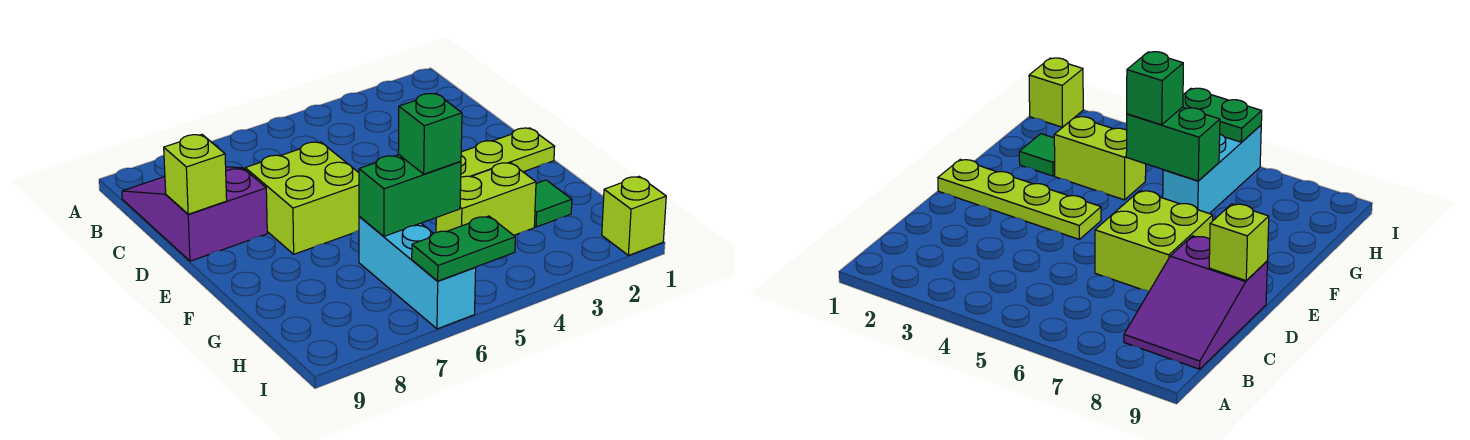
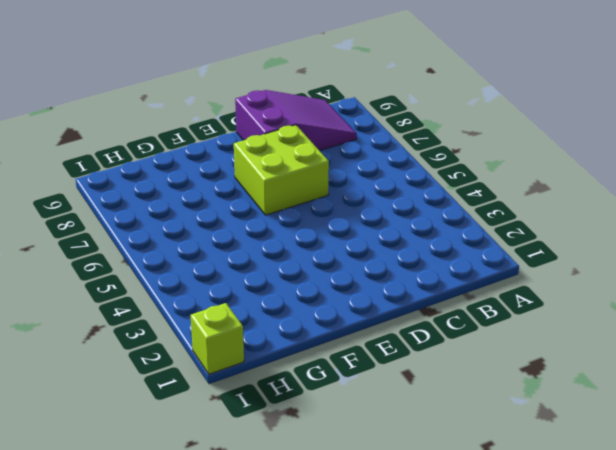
none -> lime 1x4 plate [461,128,555,177]
none -> green 1x1 tile [534,180,572,227]

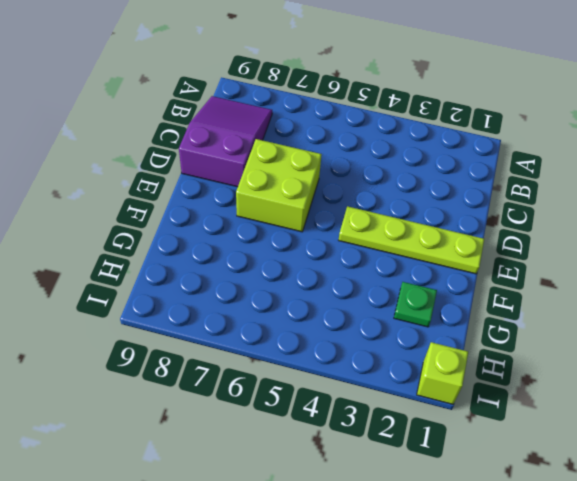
green 1x1 plate [394,282,437,327] -> green 1x1 tile [534,180,572,227]
none -> lime 1x2 brick [436,162,536,235]
none -> cyan 1x3 brick [359,216,476,329]

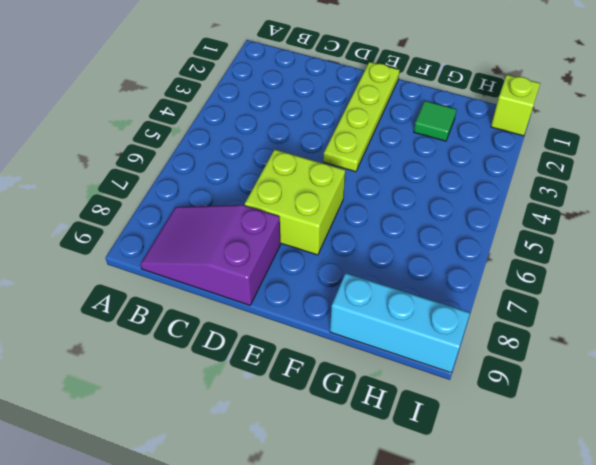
cyan 1x3 brick [330,273,470,373] -> cyan 1x3 brick moved to [359,216,476,329]
none -> lime 1x2 brick [436,162,536,235]
none -> lime 1x1 brick [164,135,227,214]

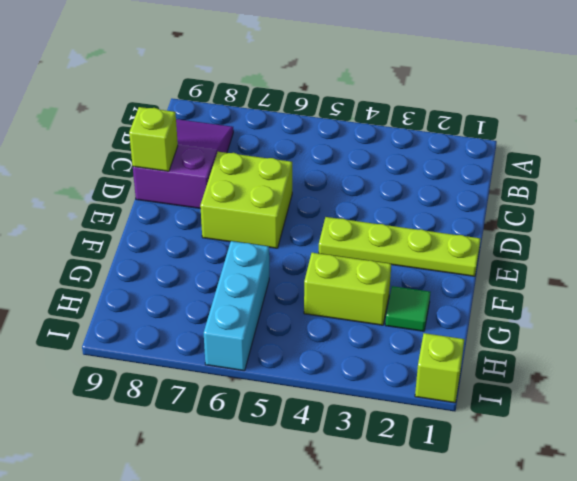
none -> green 1x2 brick [359,155,461,236]
none -> green 1x2 plate [412,216,515,281]

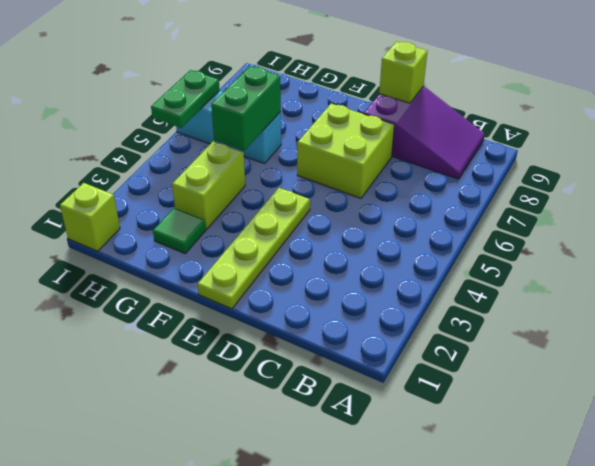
none -> green 1x1 brick [398,94,462,174]

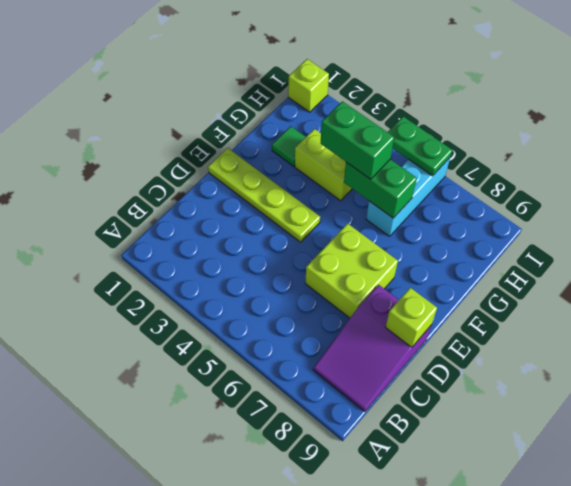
green 1x2 brick [321,101,394,179] -> green 1x1 brick [398,94,462,174]

